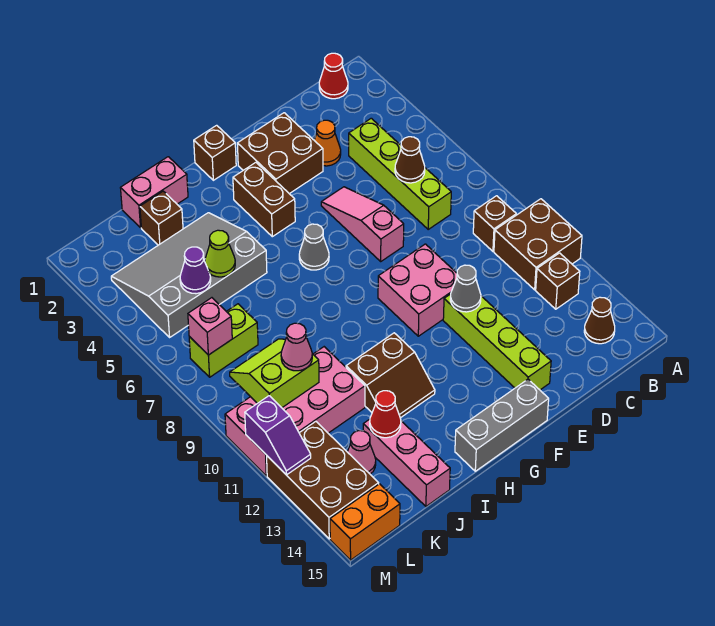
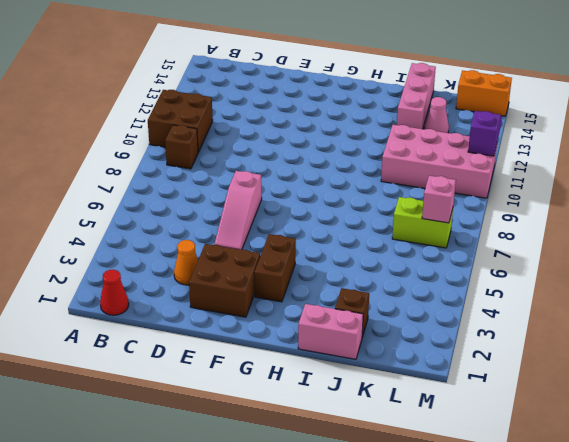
none -> brown 1x1 brick [536,253,580,309]
none -> brown 1x1 cone [584,297,615,344]
none -> lime 1x4 brick [349,118,451,229]
none -> pink 2x2 brick [378,244,457,336]

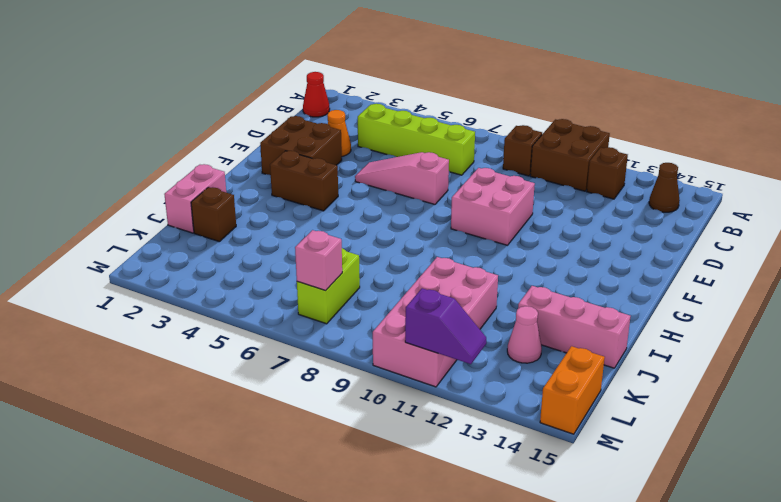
none -> lime 1x4 brick [443,294,551,390]
none -> grey 1x3 brick [455,379,549,471]
none -> brown 1x1 brick [194,125,236,180]
none -> grey 1x1 cone [299,224,329,270]

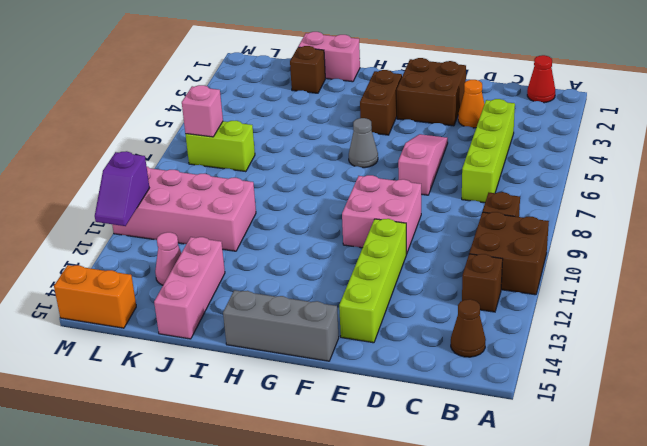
none -> brown 1x1 brick [194,125,236,180]
none -> brown 2x2 slope [346,333,435,418]
none -> grey 3x4 slope [111,213,267,337]
none -> brown 2x3 brick [267,422,379,539]

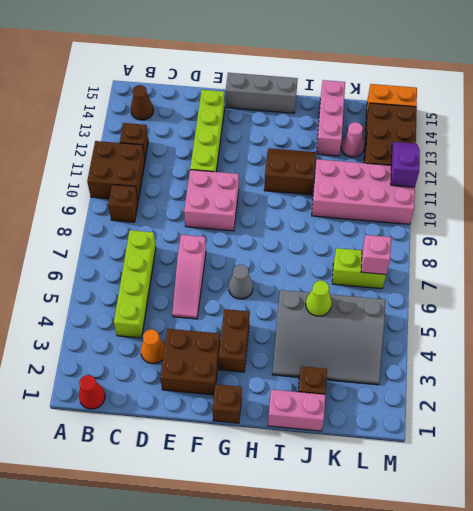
none -> brown 1x1 cone [395,137,425,183]
none -> grey 1x1 cone [450,265,481,312]
none -> red 1x1 cone [370,391,401,438]
none -> purple 1x1 cone [180,247,211,294]

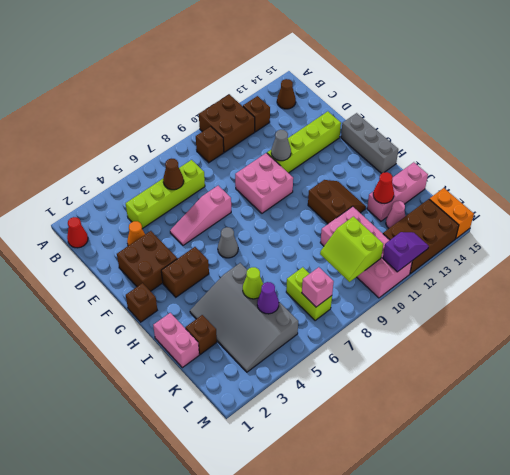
none -> pink 1x1 cone [281,323,312,371]

